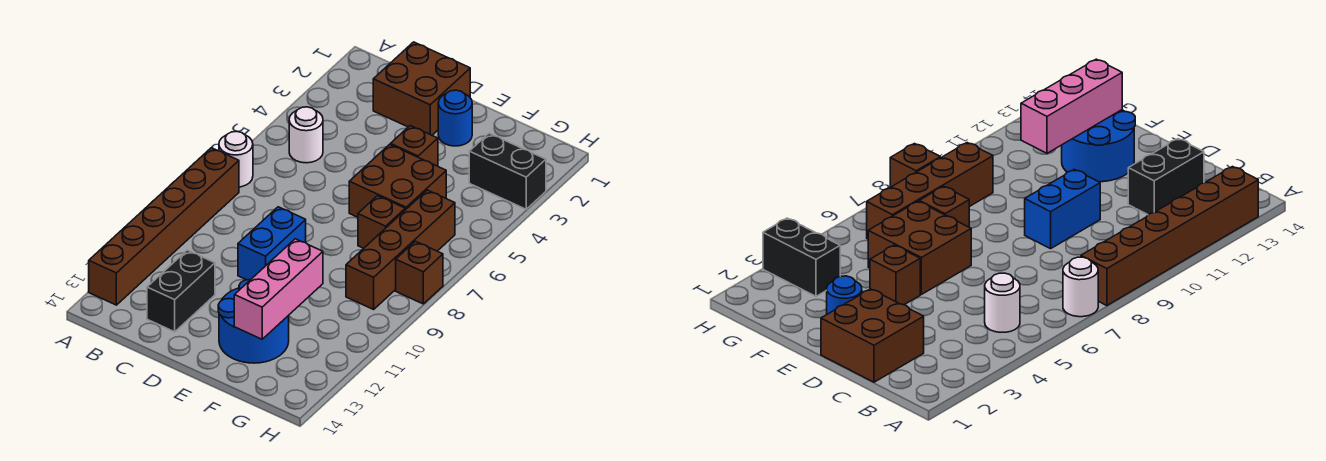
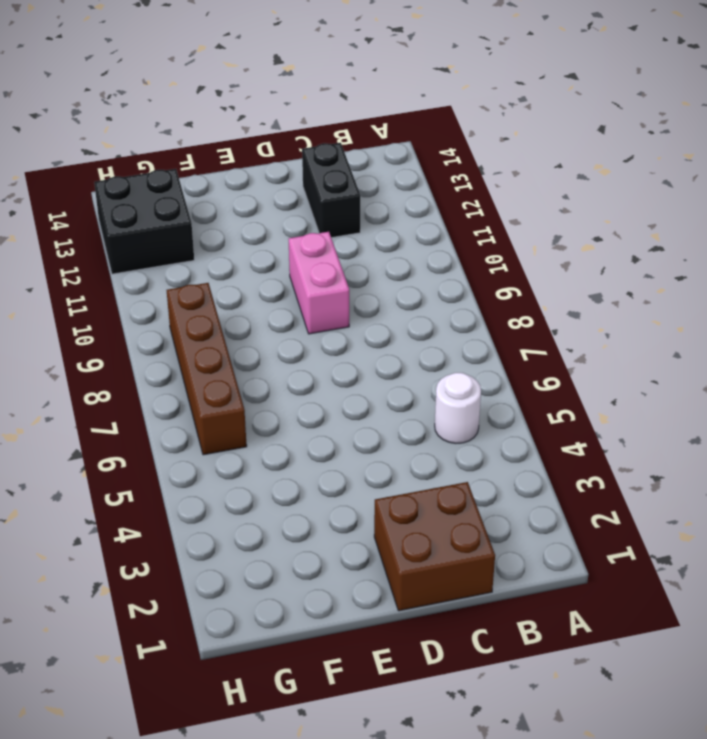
pink 1x2 brick [289,232,349,334] -> blue 1x2 brick [238,207,306,280]
black 2x2 brick [94,169,194,274] -> none
none -> white 1x1 round brick [219,131,253,187]
none -> brown 1x6 brick [89,148,239,305]
none -> blue 1x1 round brick [438,90,472,146]

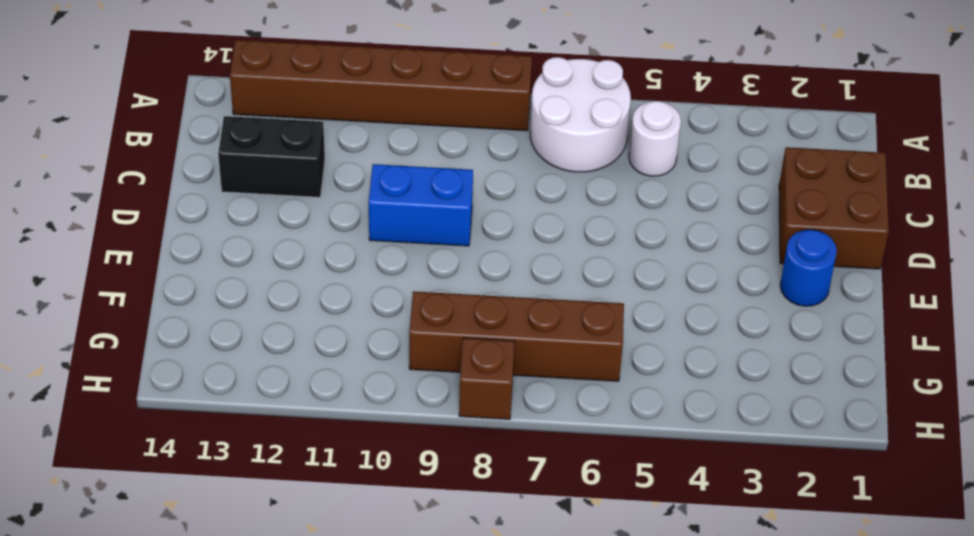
white 2x2 round brick [530,57,631,172] -> white 1x1 round brick [219,131,253,187]
none -> brown 1x1 brick [391,126,438,166]
none -> brown 2x2 brick [349,144,446,217]
none -> blue 2x2 round brick [218,280,289,363]

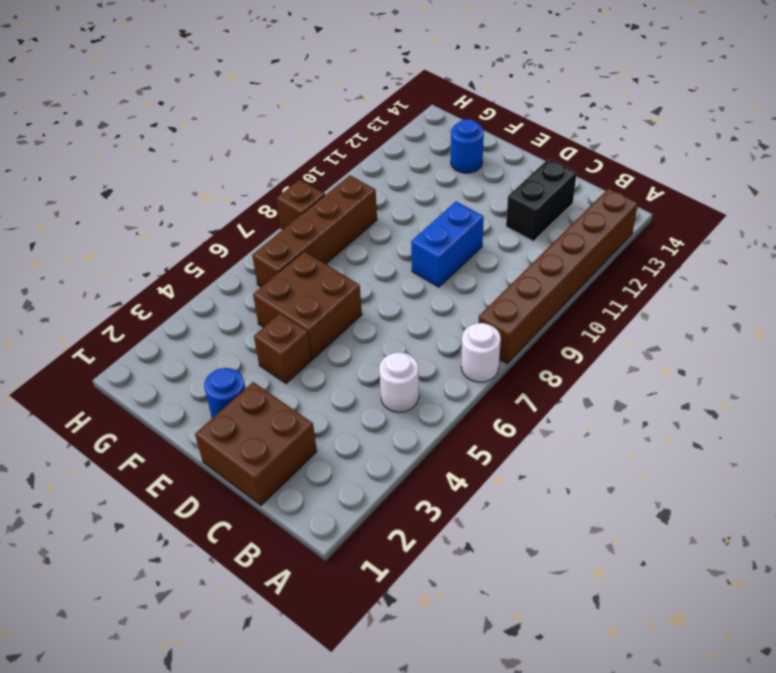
blue 1x1 round brick [451,119,484,173] -> blue 2x2 round brick [218,280,289,363]
none -> brown 1x1 brick [358,196,405,248]
none -> black 1x2 brick [469,133,546,209]
none -> pink 1x3 brick [234,239,323,339]

